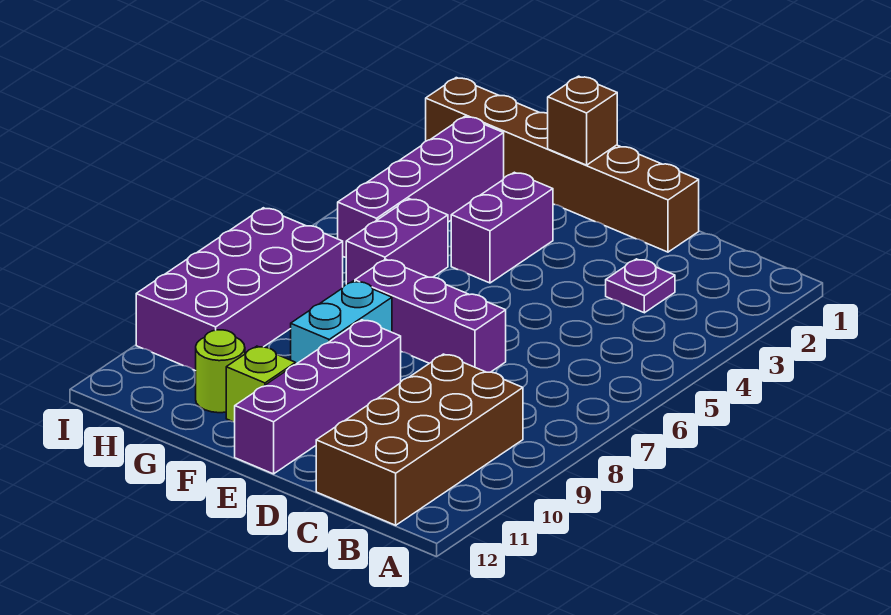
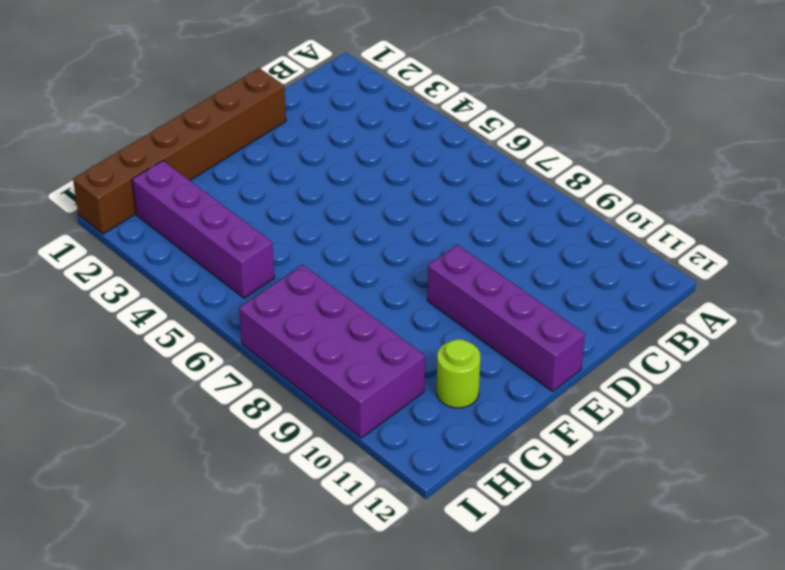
none -> brown 2x4 brick [316,354,523,525]
none -> purple 1x1 plate [606,259,675,313]
none -> purple 1x3 brick [355,259,506,372]

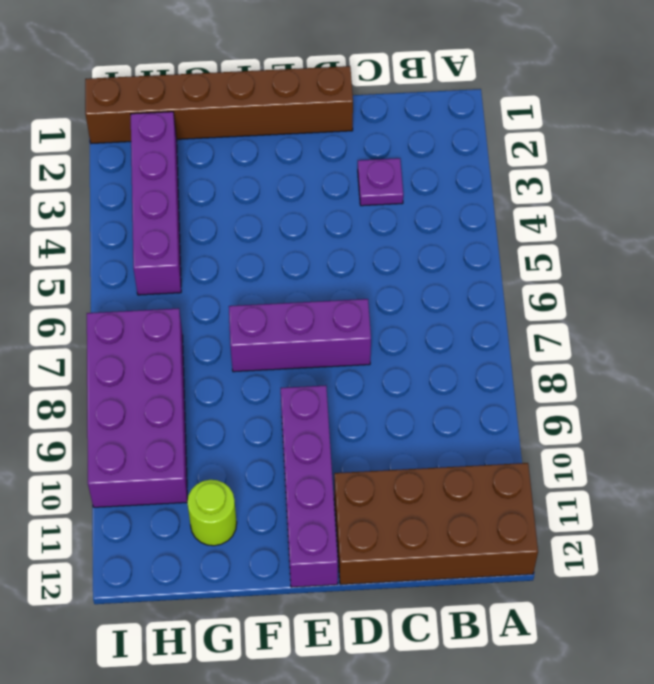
brown 2x4 brick [334,463,538,585] -> brown 2x4 brick turned to [316,354,523,525]
none -> purple 1x2 brick [451,172,553,283]
none -> cyan 1x2 brick [291,281,392,364]
none -> lime 1x1 brick [226,346,296,422]

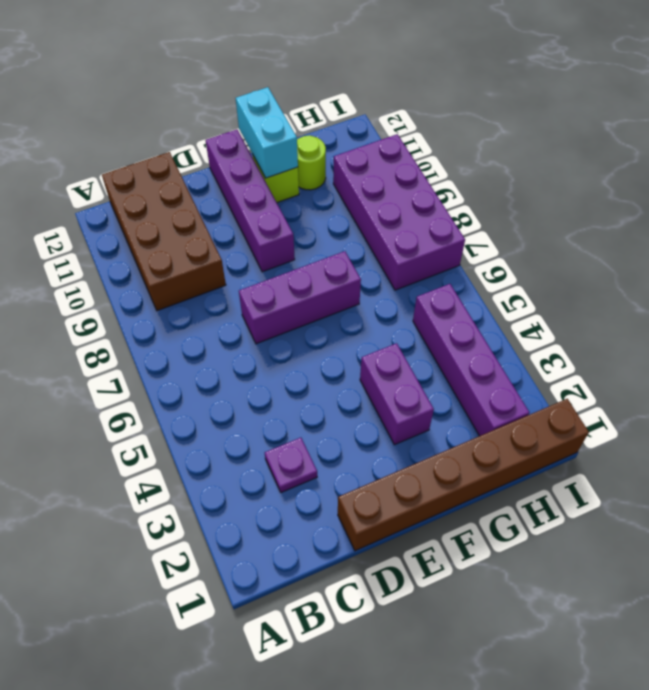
cyan 1x2 brick [236,87,298,178] -> cyan 1x2 brick moved to [291,281,392,364]
none -> purple 1x2 brick [346,199,448,284]
none -> brown 1x1 brick [548,76,617,165]

